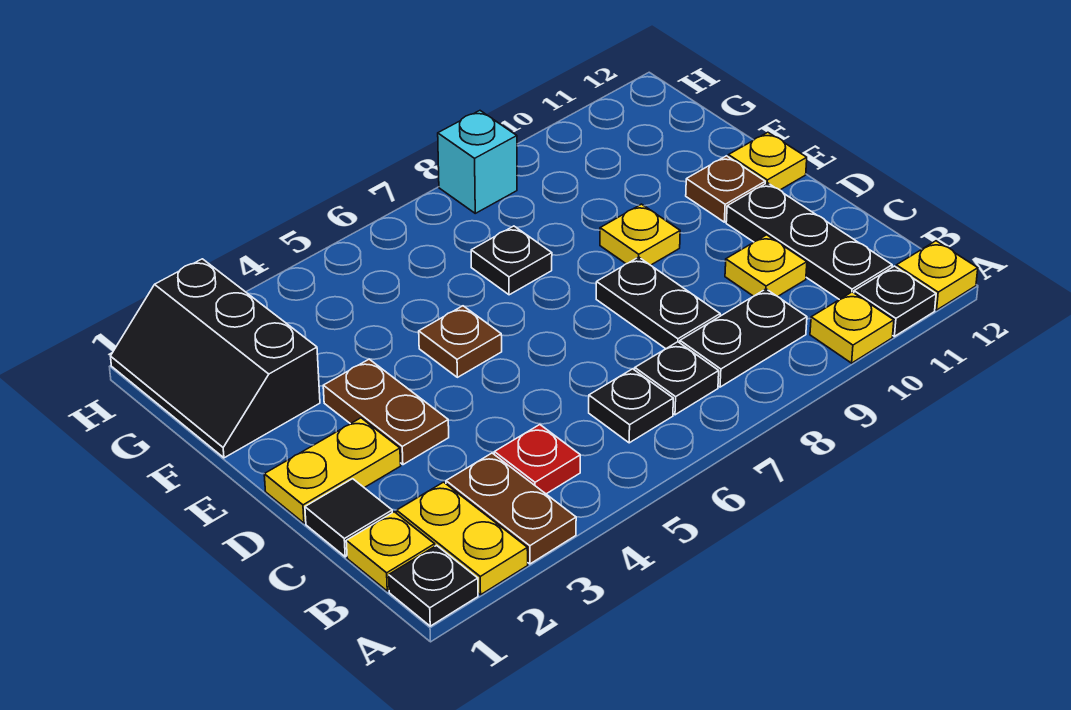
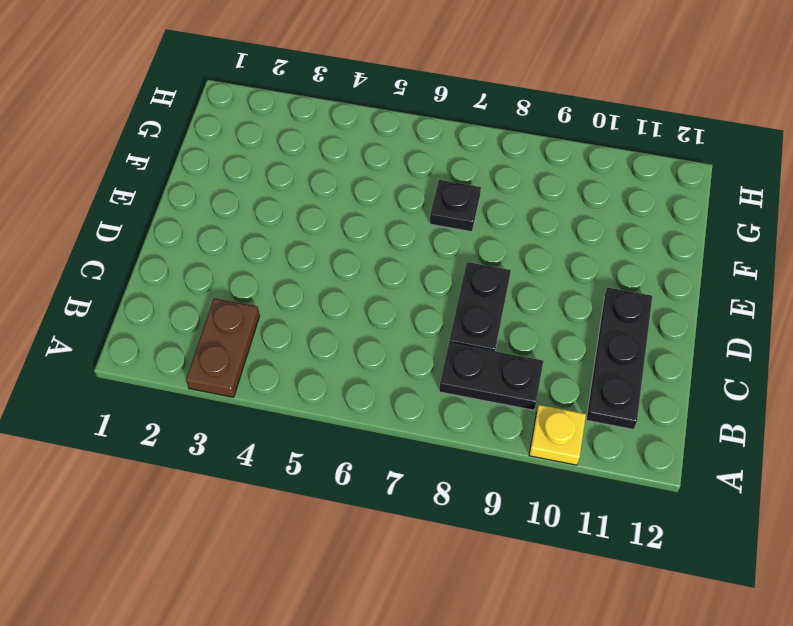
none -> black 1x1 plate [389,545,478,626]
none -> yellow 1x2 plate [397,482,528,595]
none -> black 1x1 plate [854,266,936,336]

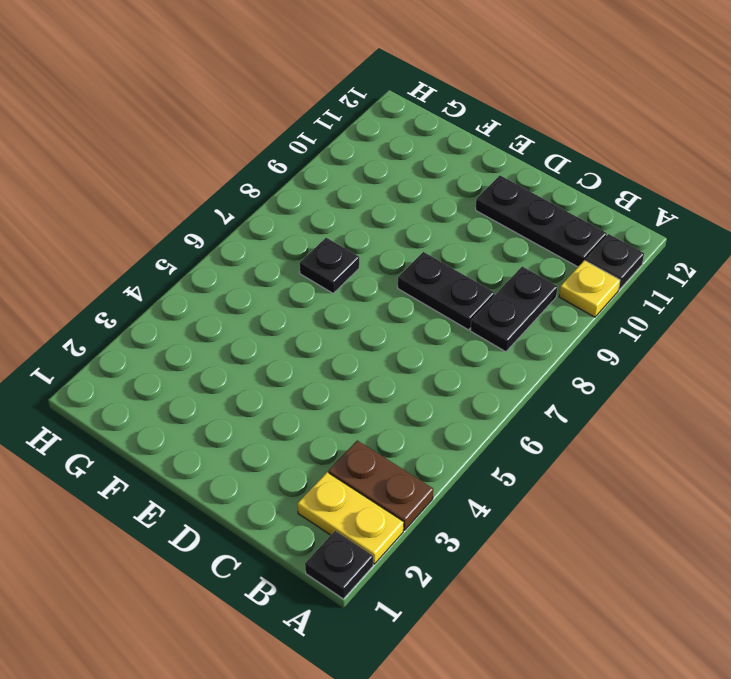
none -> yellow 1x1 plate [896,241,978,310]
none -> yellow 1x1 plate [346,512,435,591]
none -> red 1x1 plate [494,425,580,494]

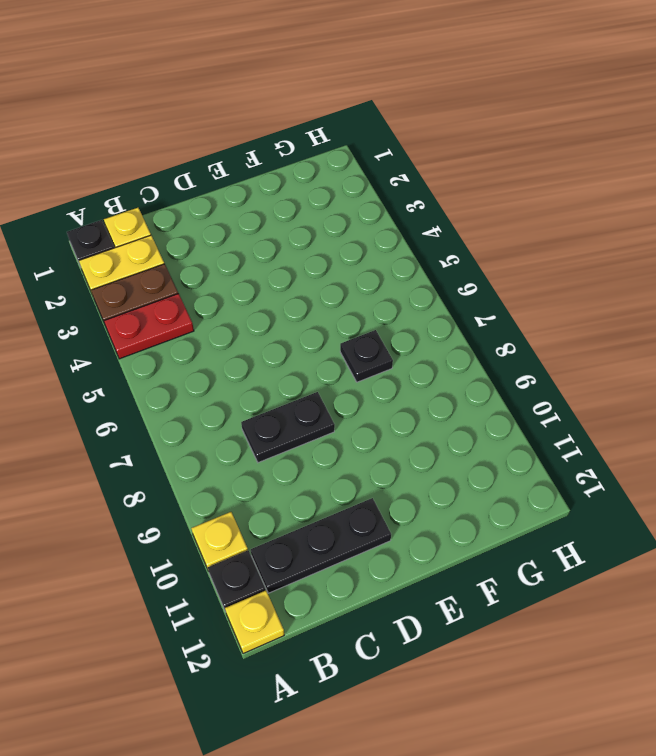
red 1x2 plate [104,294,194,359] -> red 1x1 plate [494,425,580,494]
none -> black 1x1 plate [589,369,673,443]
none -> black 1x1 plate [635,342,719,415]
none -> black 1x2 plate [680,289,807,387]

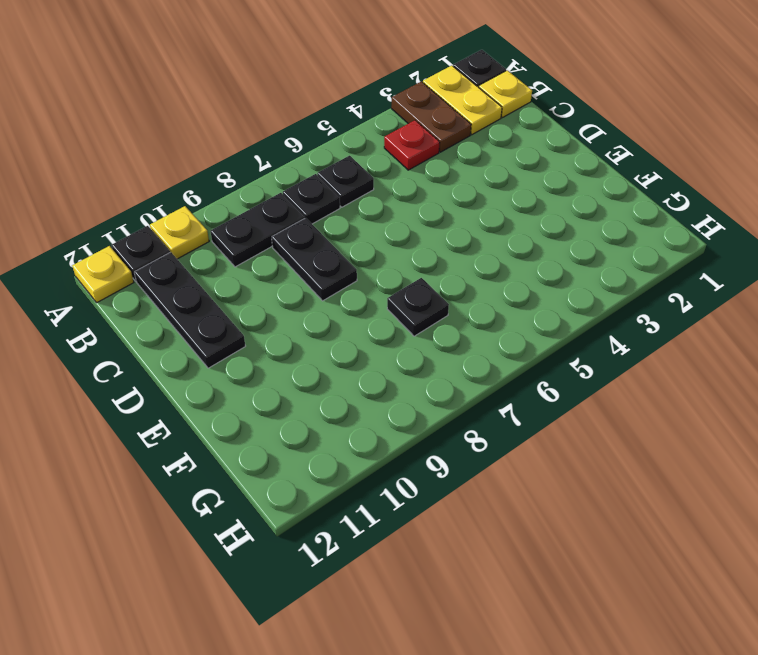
none -> black 1x1 tile [305,479,392,557]
none -> yellow 1x1 plate [725,235,807,296]
none -> yellow 1x2 plate [264,418,401,523]

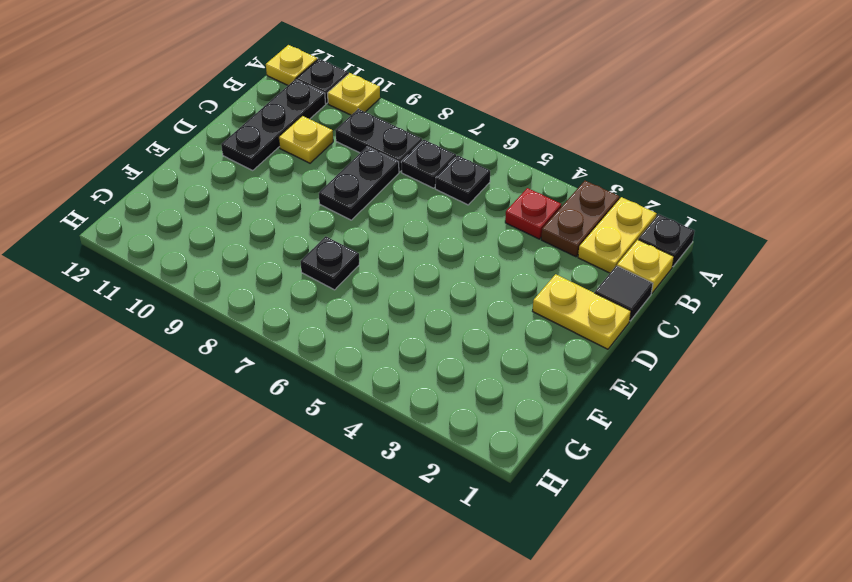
none -> brown 1x2 plate [323,359,449,465]
none -> brown 1x1 plate [419,306,502,377]
none -> yellow 1x1 plate [600,204,680,265]

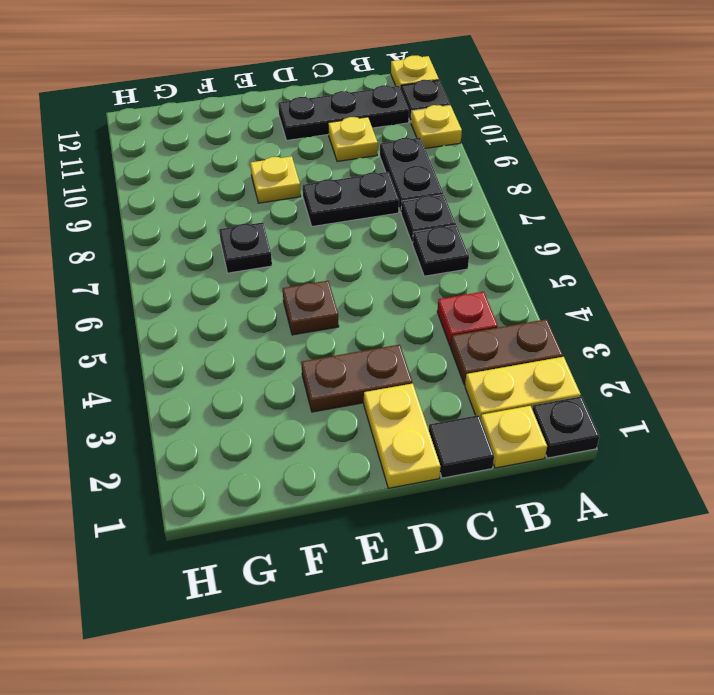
none -> brown 1x1 plate [686,156,765,222]
none -> yellow 1x1 plate [728,132,807,190]
none -> black 2x3 slope [111,259,320,458]

